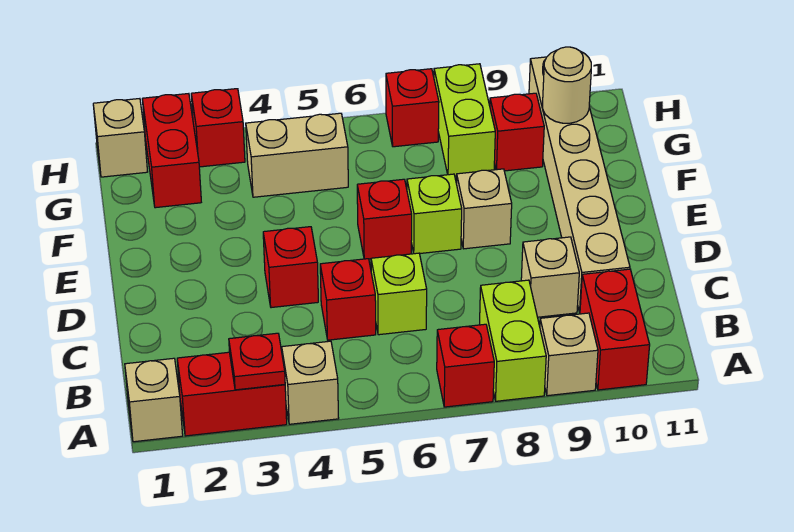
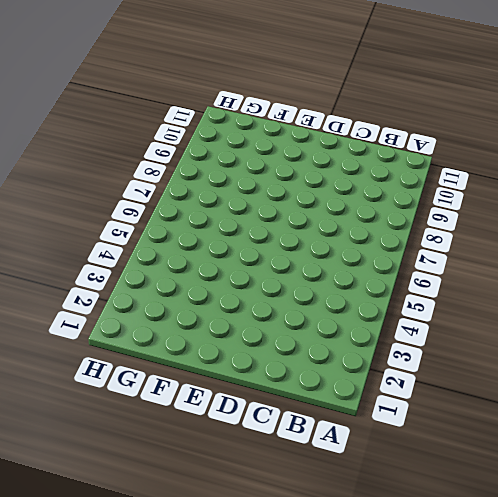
none -> tan 1x1 brick [125,358,183,442]
none -> red 1x2 brick [177,352,287,436]
none -> tan 1x1 brick [282,341,339,424]

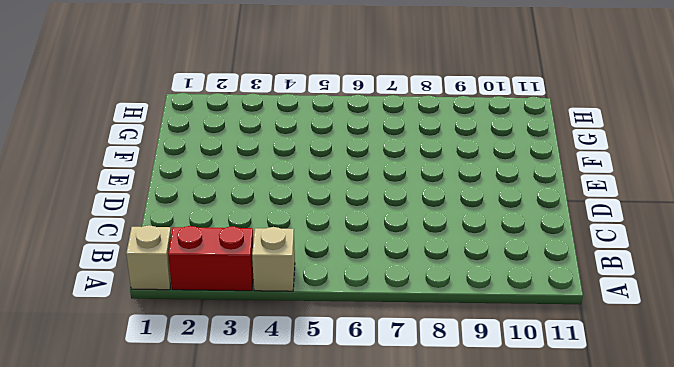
none -> red 1x1 brick [437,324,494,407]
none -> lime 1x2 brick [480,280,546,401]
none -> tan 1x1 brick [540,313,598,396]

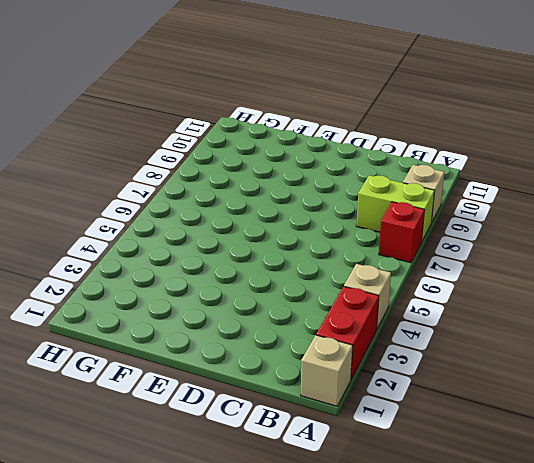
none -> red 1x2 brick [580,269,650,390]
none -> red 1x1 brick [320,259,376,340]
none -> lime 1x1 brick [371,253,427,335]

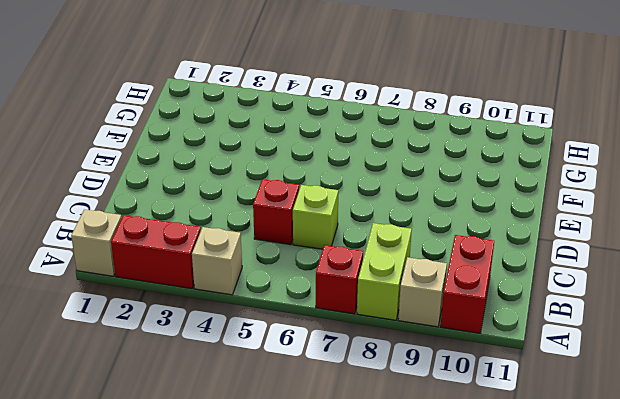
none -> tan 1x1 brick [521,237,579,317]
none -> tan 1x6 brick [529,57,630,312]
none -> red 1x1 brick [263,227,318,308]

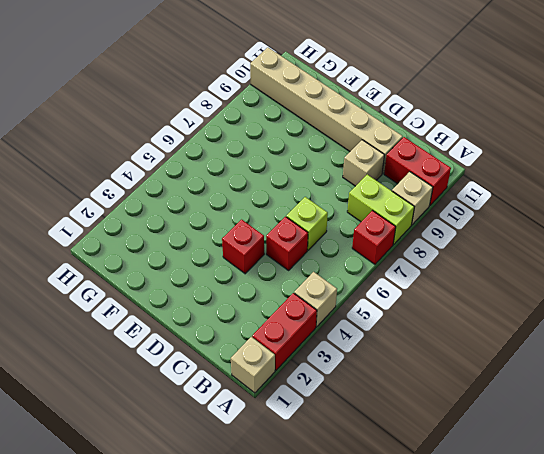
none -> red 1x1 brick [357,179,412,259]
none -> lime 1x1 brick [407,174,462,254]
none -> tan 1x1 brick [457,169,512,249]

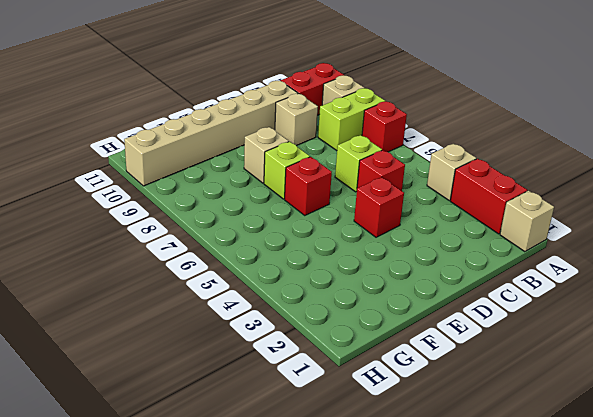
none -> red 1x2 brick [142,94,201,208]
none -> tan 1x2 brick [246,113,348,197]
none -> lime 1x2 brick [434,64,495,176]

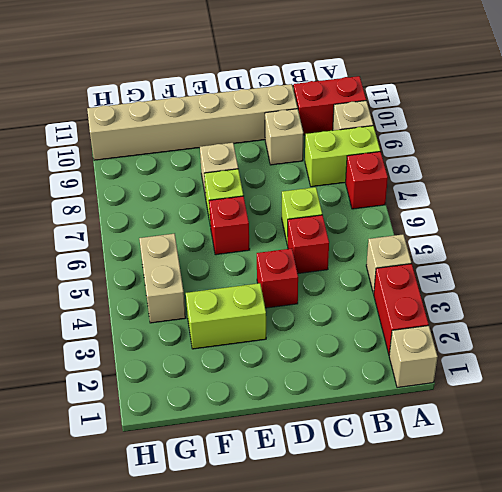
lime 1x2 brick [186,283,266,349] -> lime 1x2 brick moved to [434,64,495,176]
none -> red 1x2 brick [142,94,201,208]
none -> red 1x1 brick [490,93,544,171]
none -> tan 1x1 brick [93,99,148,177]

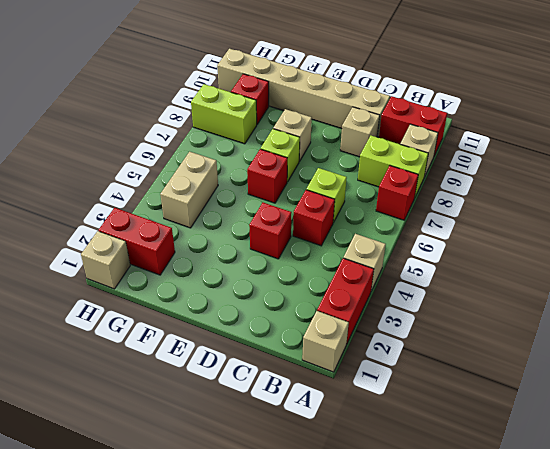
none -> red 1x1 brick [191,89,245,167]
none -> red 1x1 brick [386,69,439,147]
none -> red 1x1 plate [229,333,285,390]

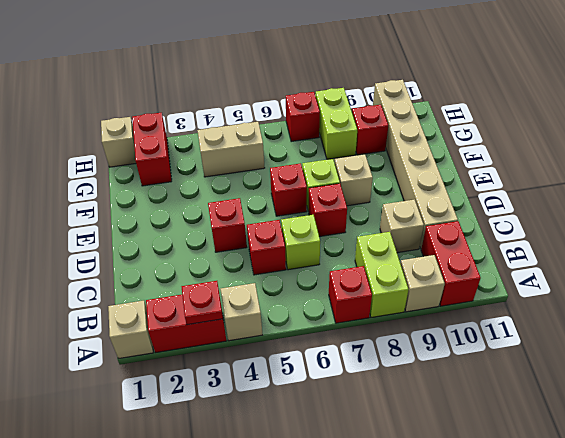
red 1x1 brick [308,184,347,237] -> red 1x1 brick moved to [191,89,245,167]
none -> tan 1x1 round brick [543,47,591,123]

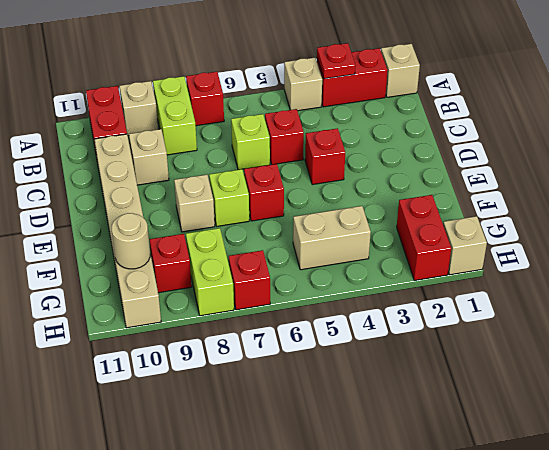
none -> red 1x1 brick [191,89,245,167]

